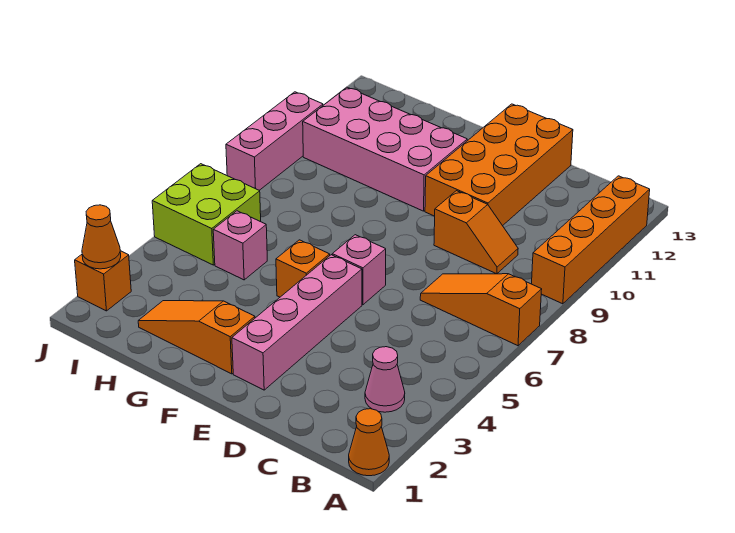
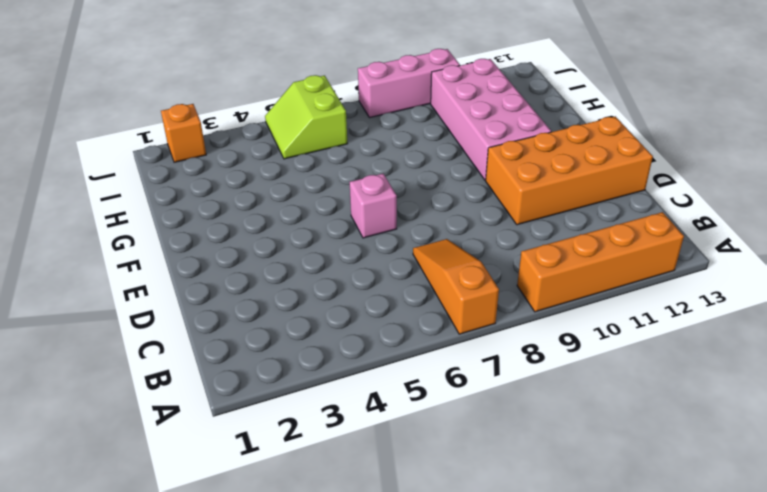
lime 2x2 slope [265,75,347,159] -> lime 2x2 brick [152,164,261,265]
none -> orange 1x1 cone [349,409,389,476]
none -> pink 1x1 cone [365,347,405,412]
none -> orange 1x2 slope [434,191,518,274]

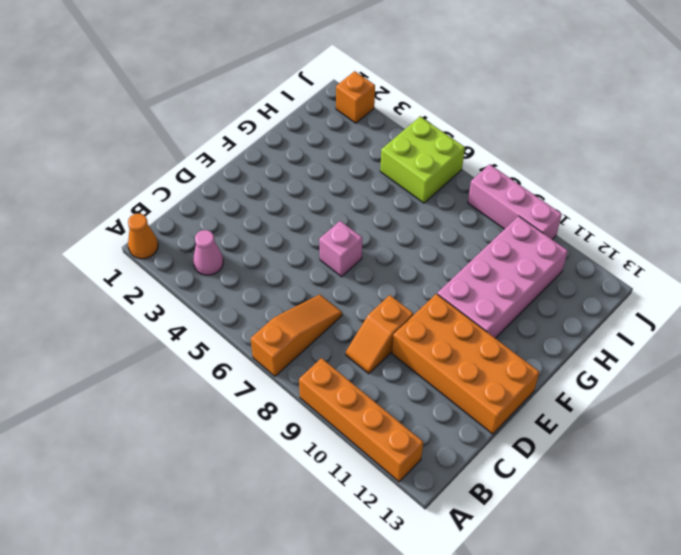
none -> pink 1x4 brick [232,255,362,390]
none -> orange 1x3 slope [138,300,255,374]
none -> orange 1x1 brick [276,240,330,297]

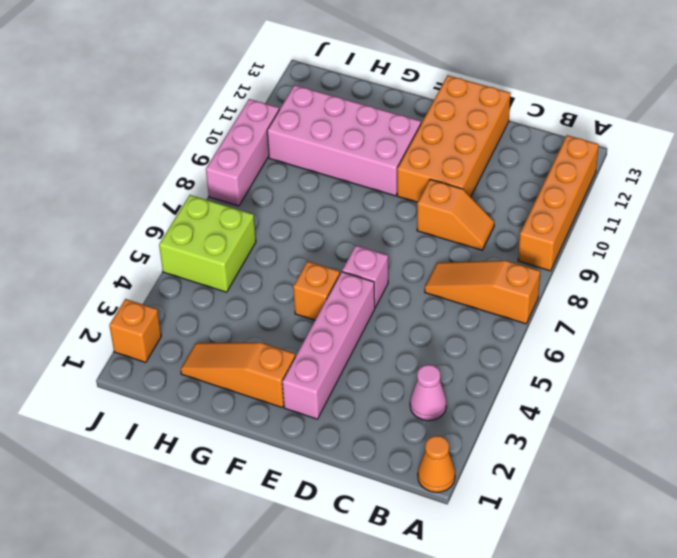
none -> pink 1x1 brick [213,211,267,280]
none -> orange 1x1 cone [82,205,121,269]

